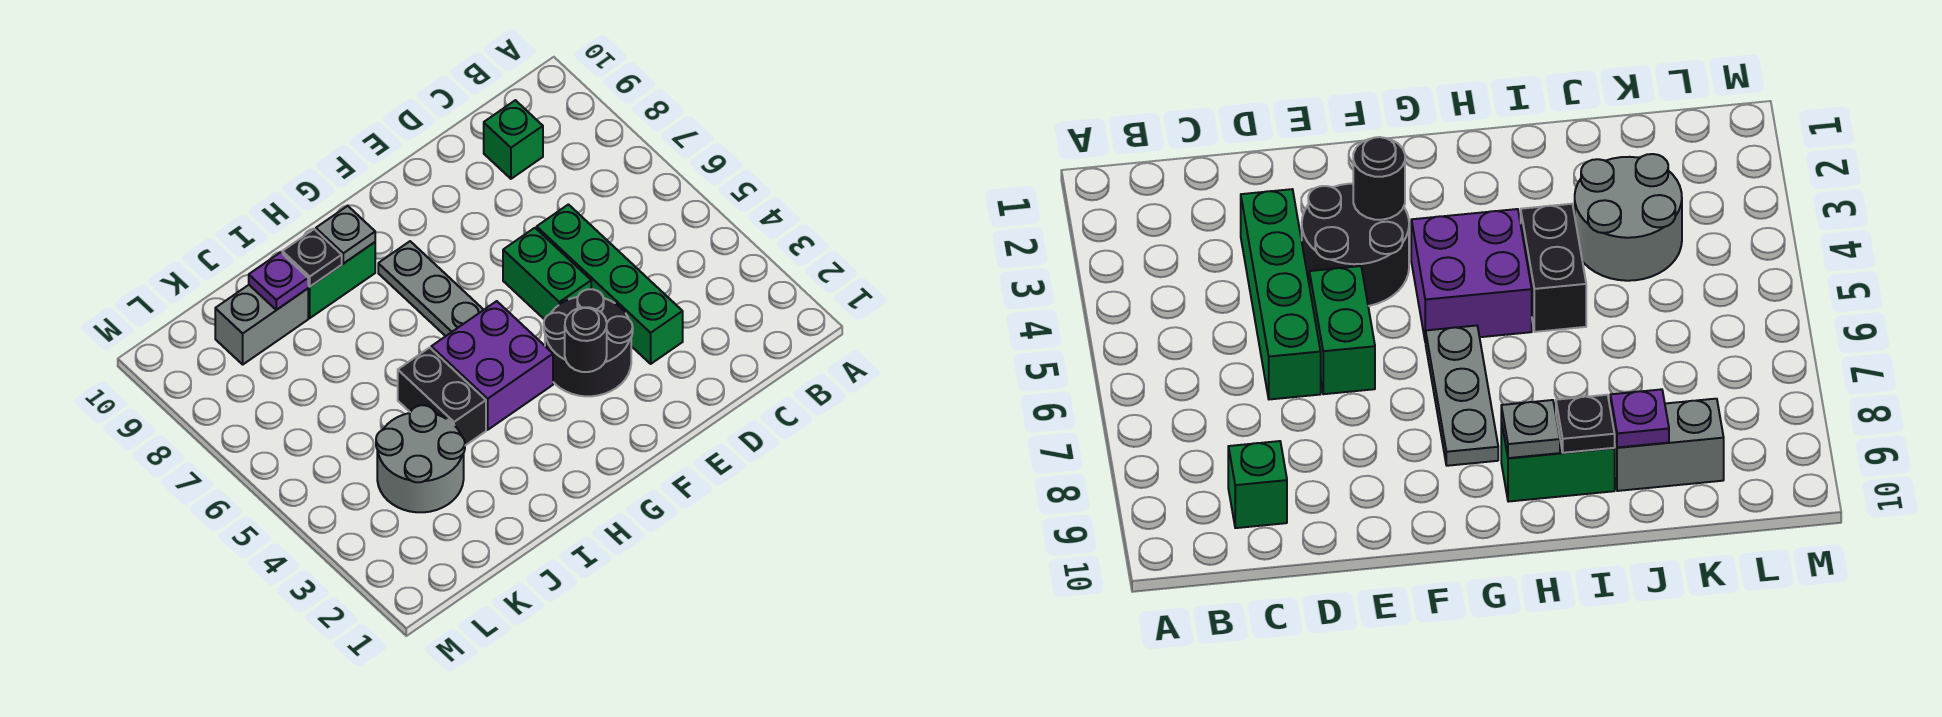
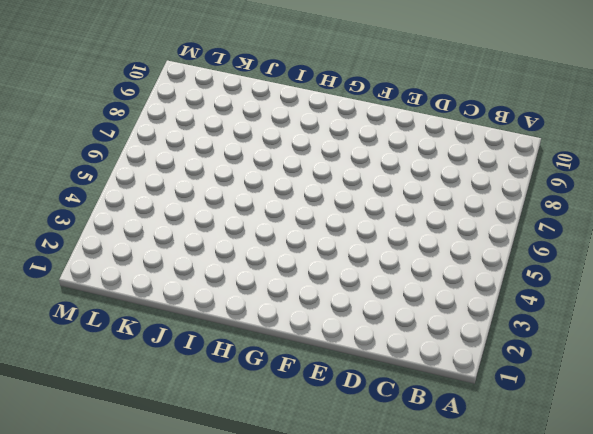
none -> green 1x1 brick [484,100,543,179]
none -> green 1x4 brick [537,205,683,364]
none -> black 2x2 round brick [544,289,633,396]

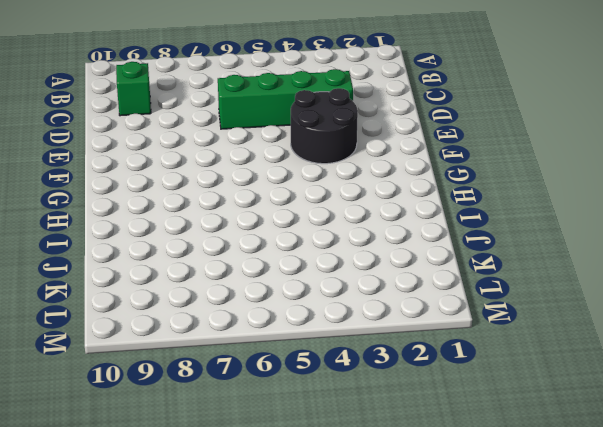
none -> green 1x2 brick [503,228,591,319]
none -> purple 2x2 brick [431,301,553,430]
none -> grey 1x3 plate [378,241,483,336]

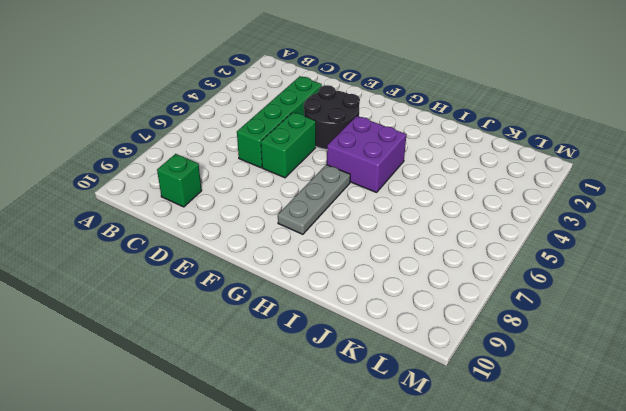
none -> green 1x2 brick [308,242,375,318]
none -> black 1x2 brick [398,348,486,445]
none -> grey 2x2 round brick [376,405,465,512]

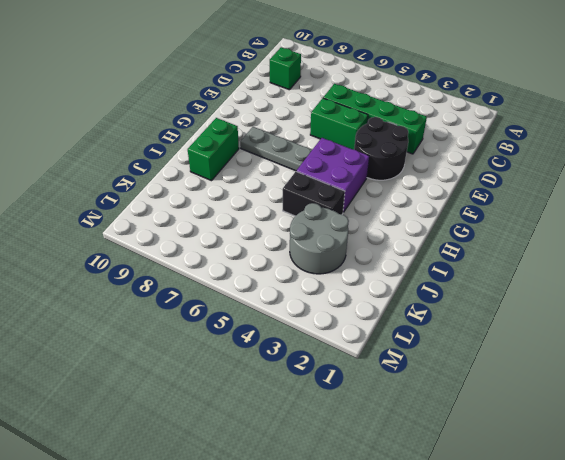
none -> grey 1x2 brick [215,285,308,364]
none -> black 1x1 round brick [565,307,607,372]
none -> grey 1x1 plate [316,206,375,264]

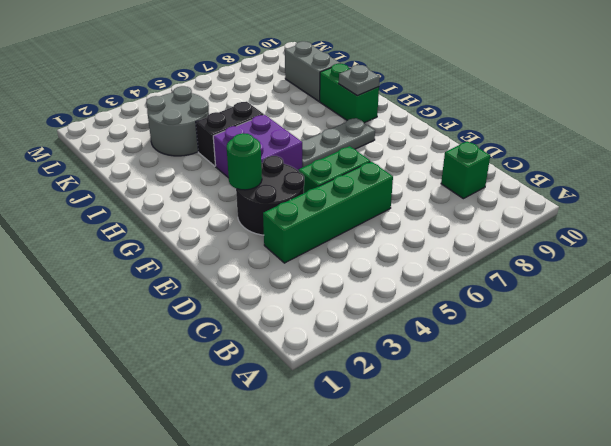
green 1x1 round brick [227,133,262,190] -> black 1x1 round brick [565,307,607,372]
none -> black 1x1 plate [282,229,342,287]
none -> purple 1x1 plate [249,252,308,310]

